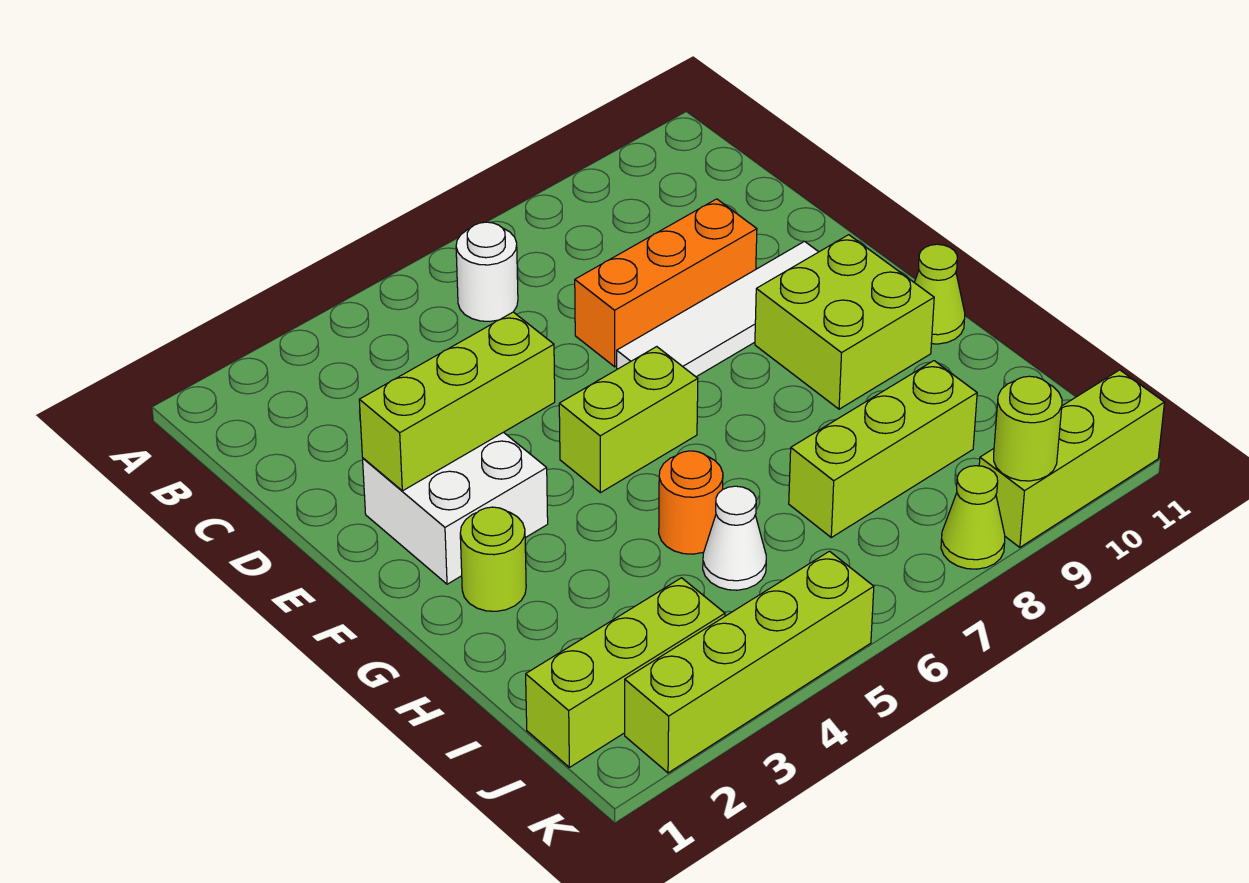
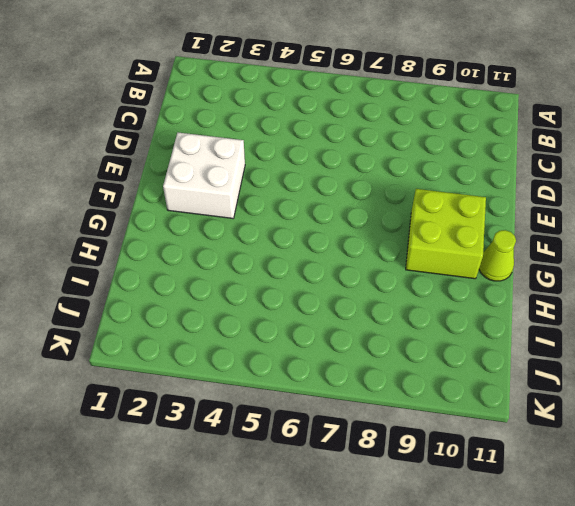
none -> white 1x1 round brick [456,222,518,321]
none -> orange 1x3 brick [575,199,757,367]
none -> white 1x4 tile [617,241,818,377]

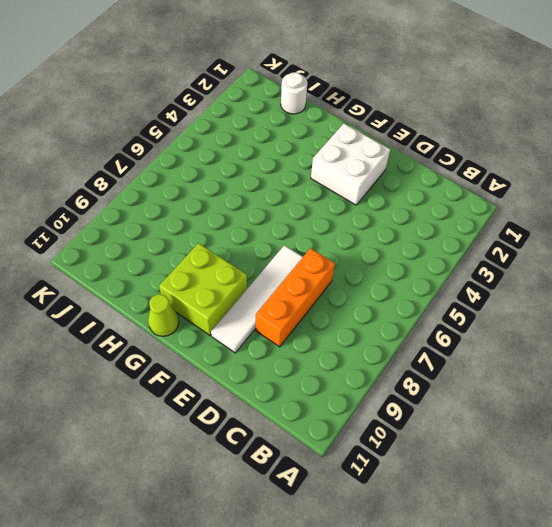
white 1x1 round brick [281,72,307,114] -> white 1x1 round brick moved to [456,222,518,321]
none -> lime 1x2 brick [559,347,698,493]
none -> lime 1x1 round brick [460,507,526,611]
none -> orange 1x1 round brick [659,451,723,554]

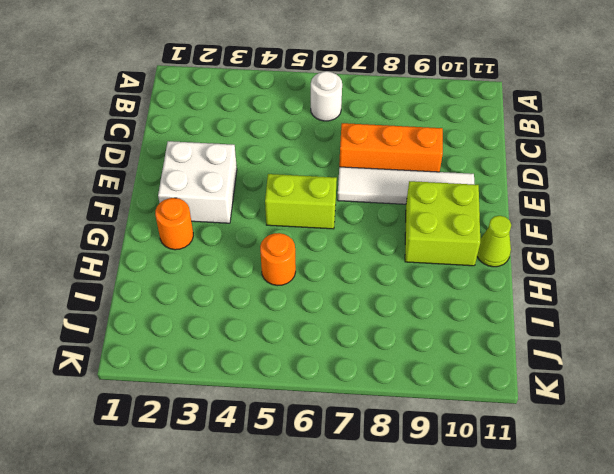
orange 1x1 round brick [155,198,193,250] -> lime 1x1 round brick [460,507,526,611]
none -> white 1x1 cone [703,486,766,590]
none -> lime 1x3 brick [789,361,977,537]
none -> lime 1x3 brick [526,578,725,767]

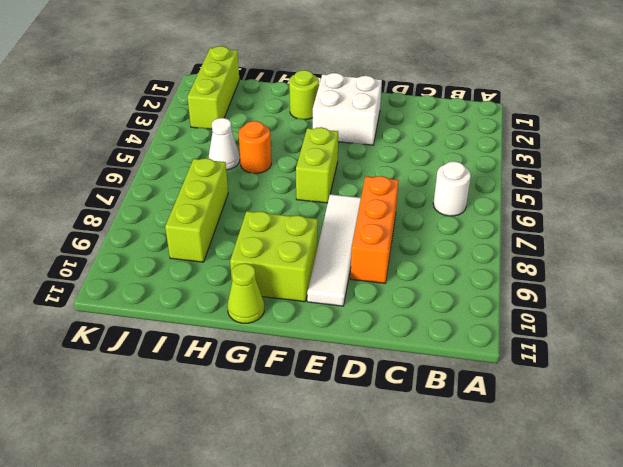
none -> lime 1x4 brick [625,551,874,773]
none -> lime 1x1 cone [941,466,1005,569]
none -> lime 1x3 brick [979,370,1164,547]

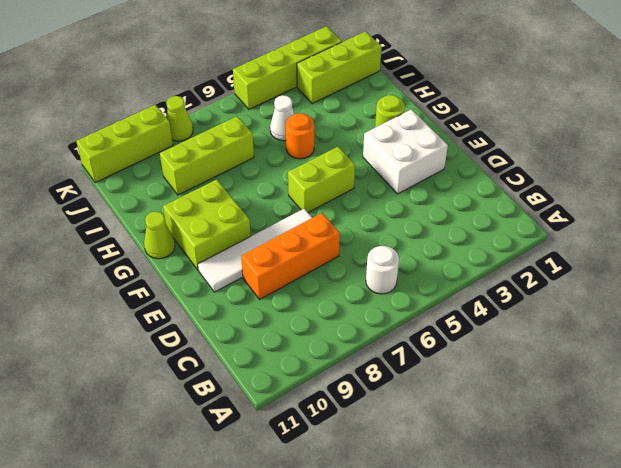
none -> lime 1x3 brick [359,312,555,491]
none -> lime 1x1 round brick [994,376,1062,481]

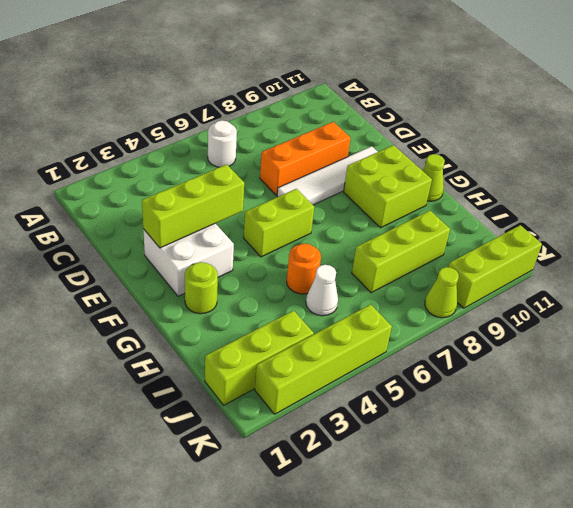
none -> lime 1x1 round brick [994,376,1062,481]

